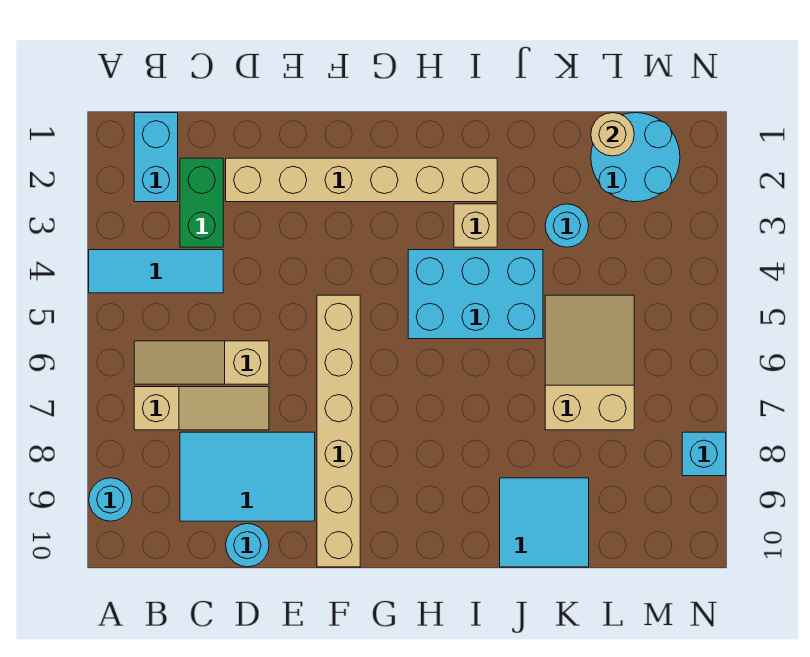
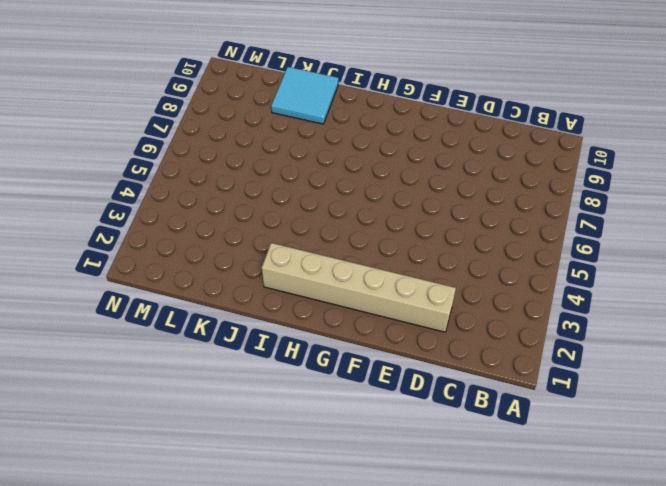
none -> cyan 1x3 tile [89,250,223,293]
none -> cyan 1x1 round brick [89,478,132,521]
none -> cyan 1x2 brick [134,113,178,202]

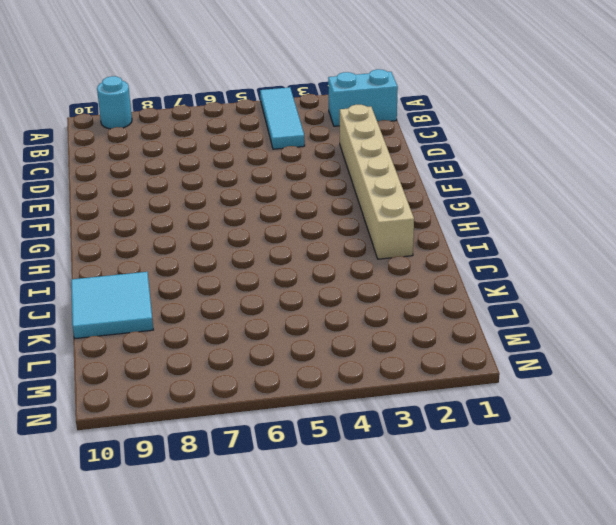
none -> tan 1x3 slope [134,341,269,384]
none -> tan 1x3 slope [134,387,269,430]
none -> green 1x2 brick [180,158,223,247]

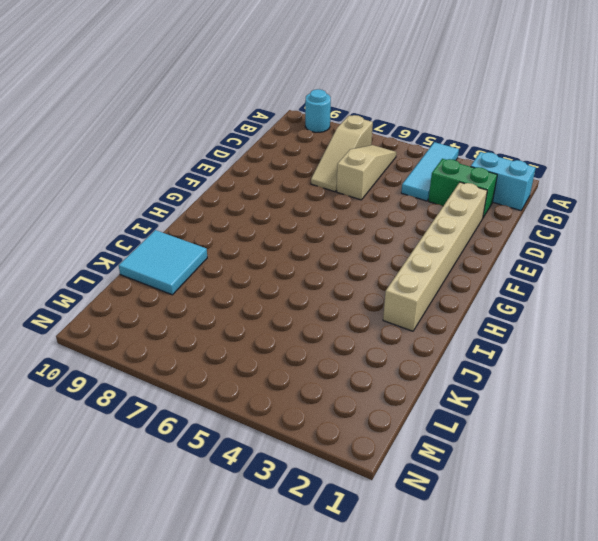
none -> cyan 2x3 tile [180,432,315,521]
none -> cyan 1x1 round brick [226,524,269,567]
none -> tan 1x6 brick [317,295,360,567]

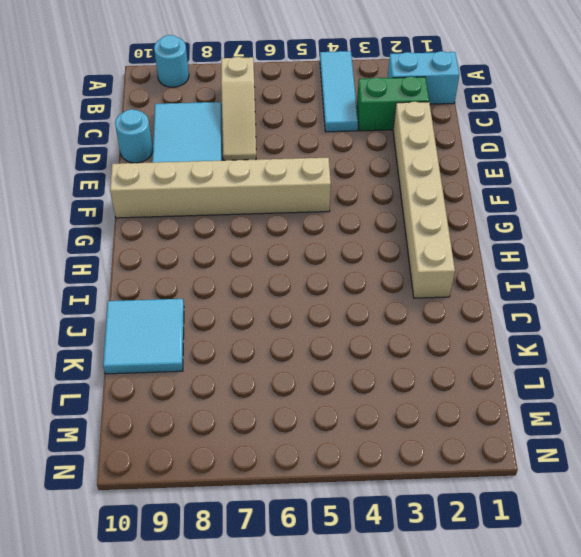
none -> tan 1x3 slope [134,341,269,384]
none -> cyan 2x3 brick [408,250,543,339]
none -> tan 1x1 brick [454,204,497,247]

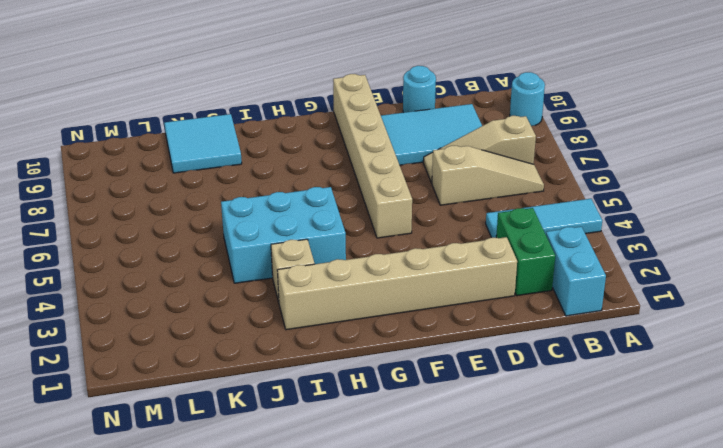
none -> cyan 1x1 round brick [545,204,589,247]
none -> tan 2x3 slope [545,295,634,430]
none -> cyan 2x2 round brick [591,113,680,202]

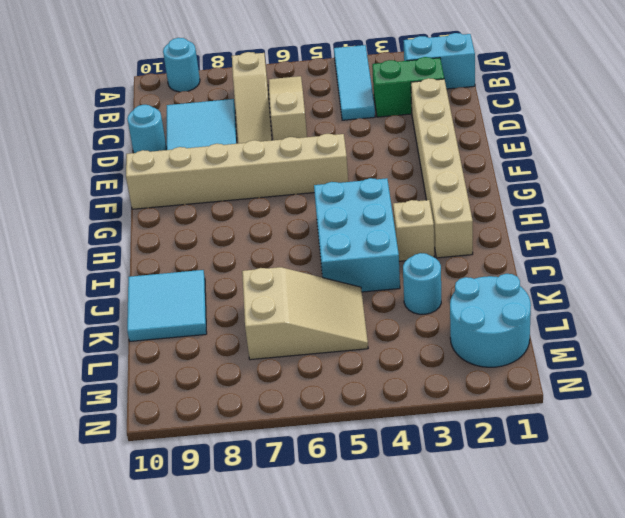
none -> cyan 1x1 brick [682,432,726,476]
none -> tan 1x1 round brick [591,113,634,156]

